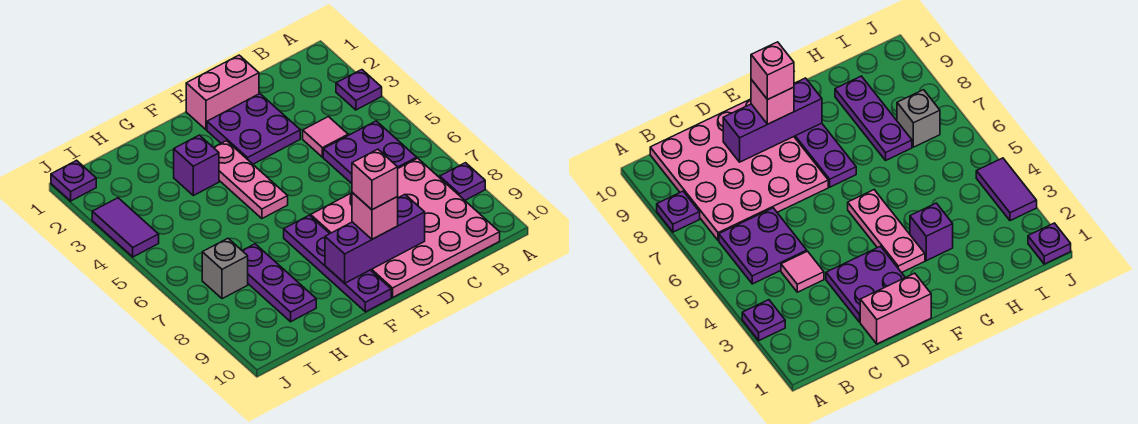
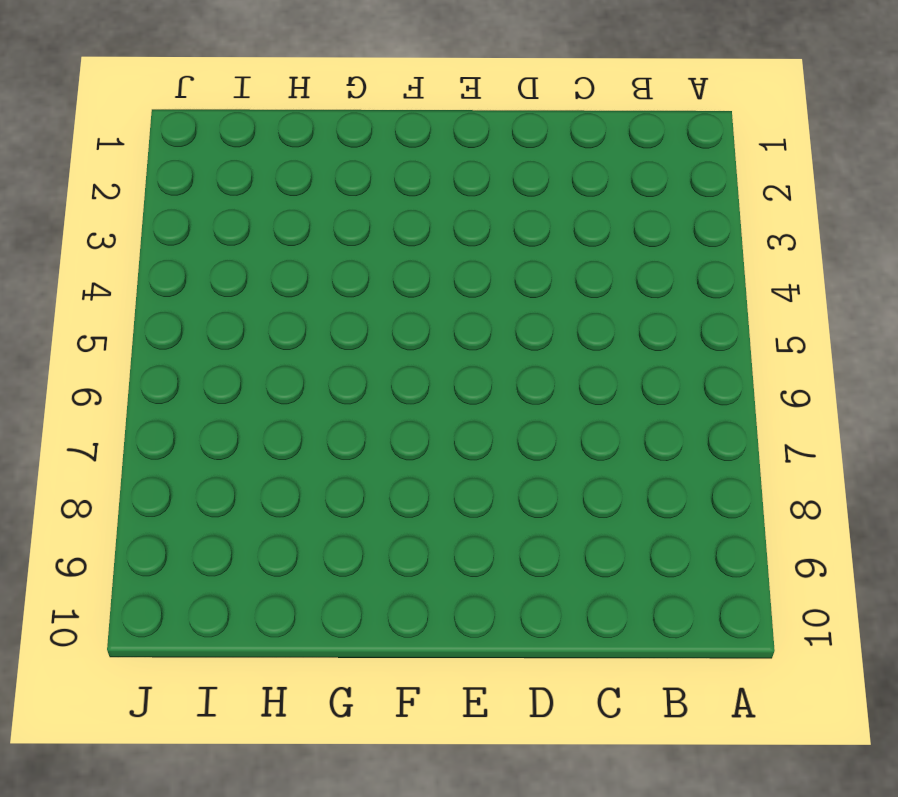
none -> purple 1x1 plate [336,70,382,110]
none -> purple 1x1 plate [440,163,485,200]
none -> purple 2x2 plate [323,121,417,184]

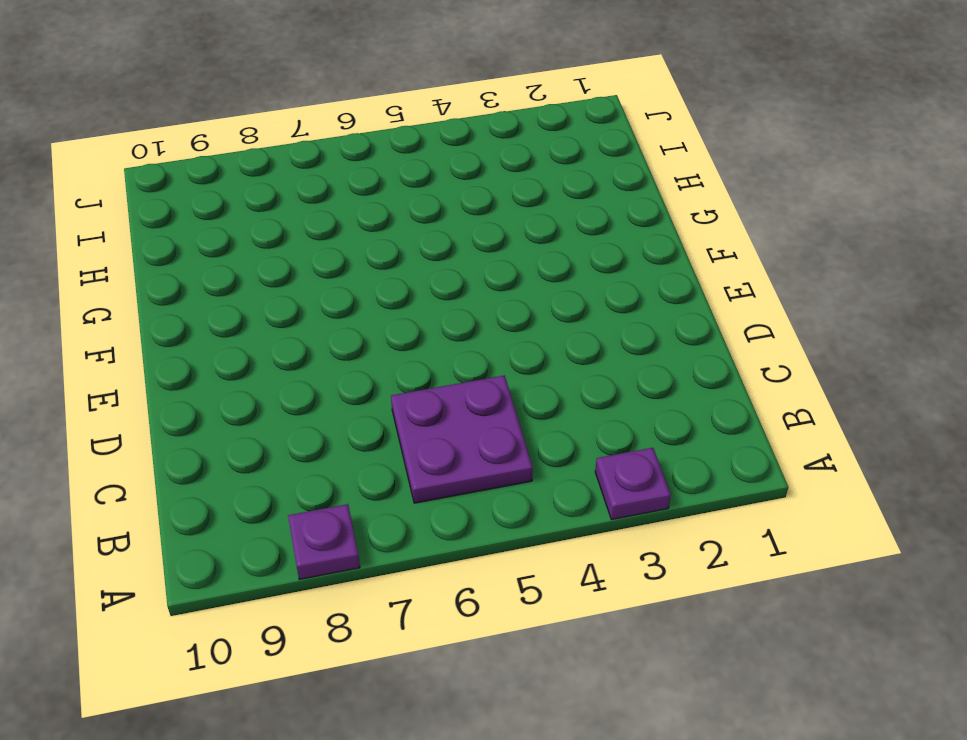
none -> pink 4x4 plate [311,158,500,297]
none -> pink 1x1 tile [303,117,348,157]
none -> pink 1x2 brick [186,55,259,130]

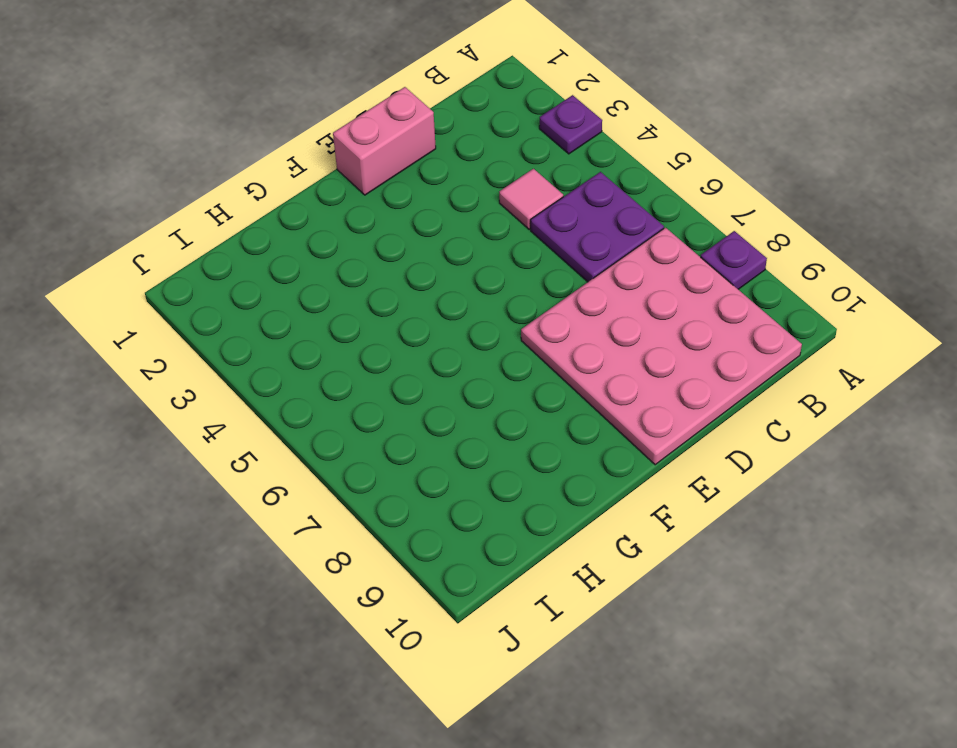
none -> purple 2x2 plate [207,94,300,164]
none -> pink 1x3 plate [213,141,288,218]
none -> purple 1x4 plate [284,215,391,312]

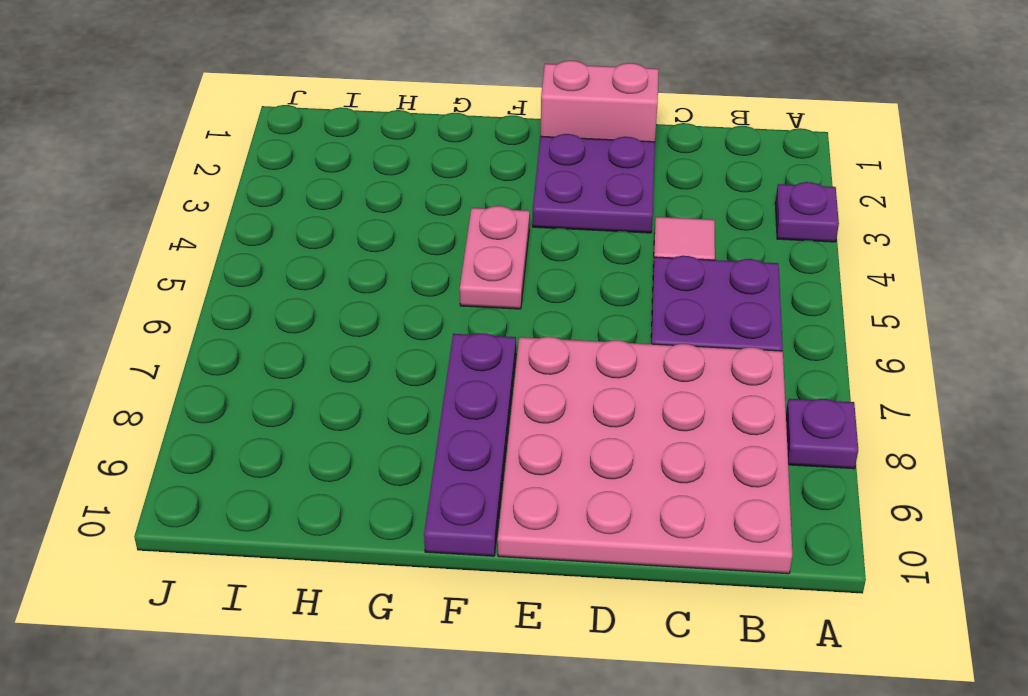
pink 1x2 plate [460,206,530,309] -> pink 1x3 plate [213,141,288,218]
none -> purple 1x1 brick [174,135,219,196]
none -> purple 1x3 plate [242,244,316,322]
none -> grey 1x1 brick [202,238,248,299]

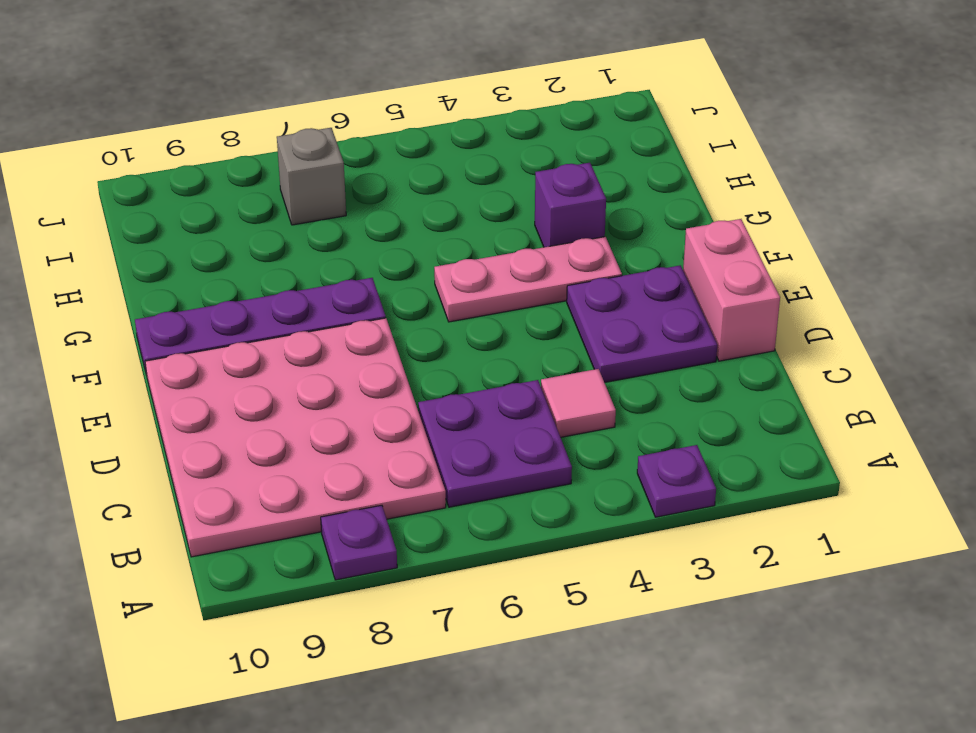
none -> purple 1x3 plate [242,244,316,322]
none -> purple 1x1 plate [51,160,96,201]
none -> purple 1x2 tile [92,198,159,257]

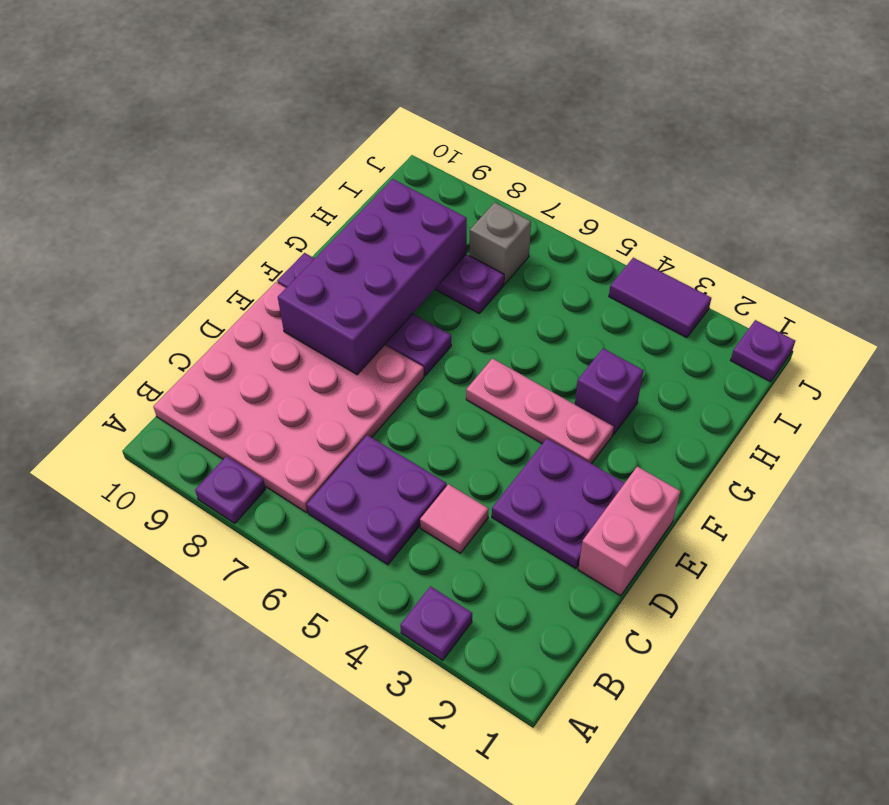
purple 2x4 brick [278,179,467,375] -> purple 1x3 brick [325,194,425,283]
none -> pink 1x1 brick [352,193,398,239]
none -> pink 1x1 brick [352,149,398,210]

